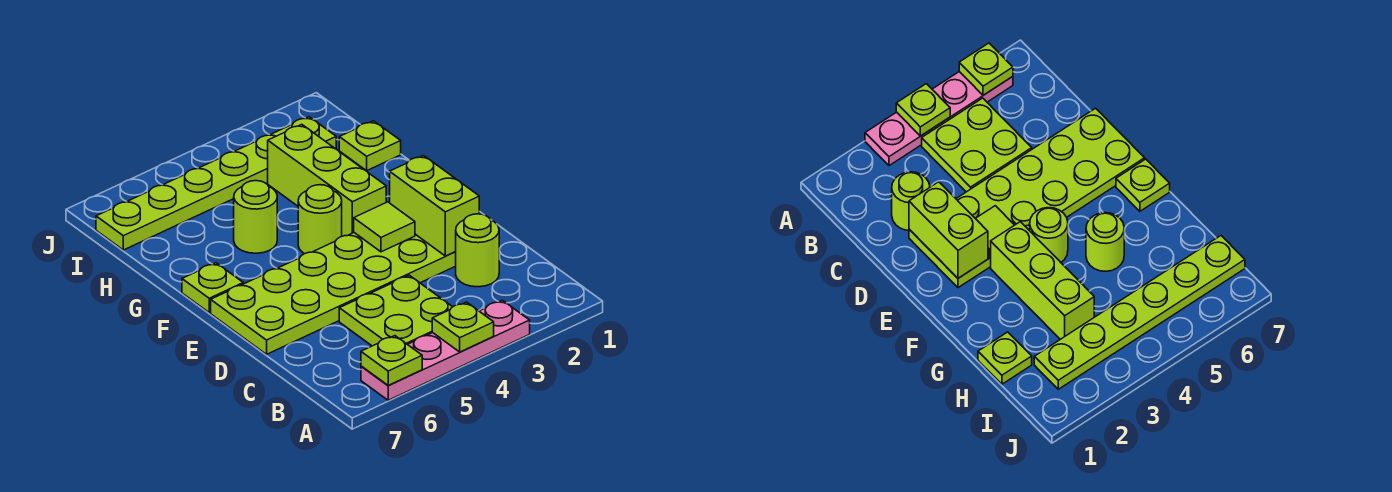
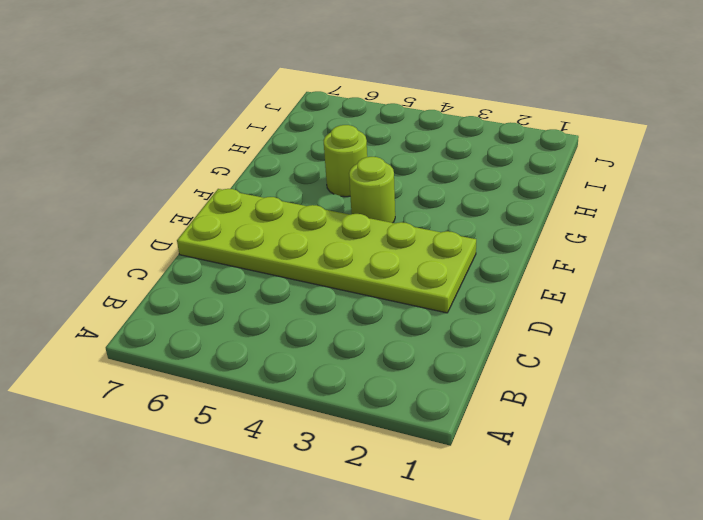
none -> pink 1x4 plate [361,300,530,400]
none -> lime 2x2 plate [339,275,452,346]
none -> lime 1x1 round brick [456,214,499,287]

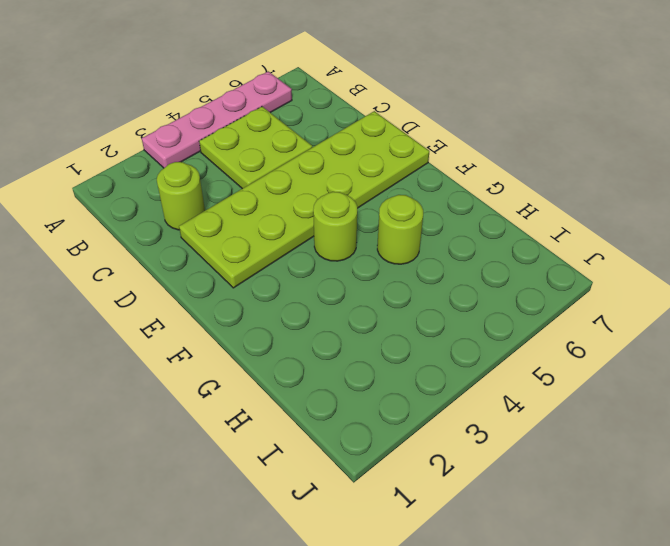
none -> lime 1x3 brick [268,124,386,236]
none -> lime 1x1 plate [182,263,243,313]
none -> lime 1x1 plate [339,121,401,171]

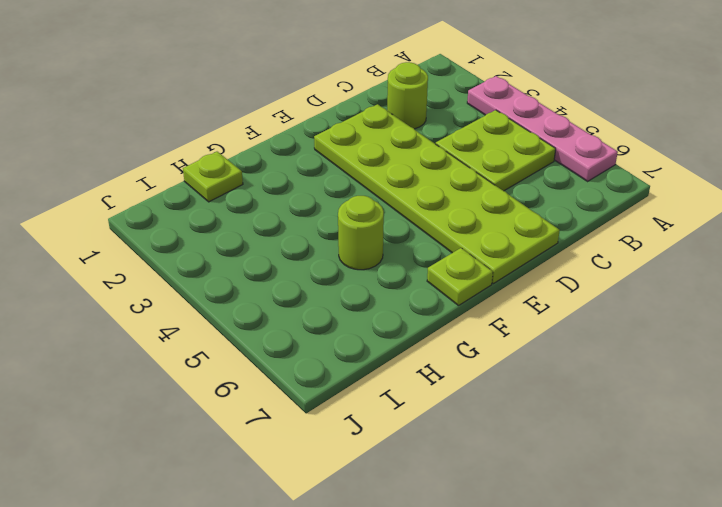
none -> lime 1x3 brick [268,124,386,236]
none -> lime 1x1 round brick [298,185,342,254]
none -> lime 1x6 plate [96,117,336,250]

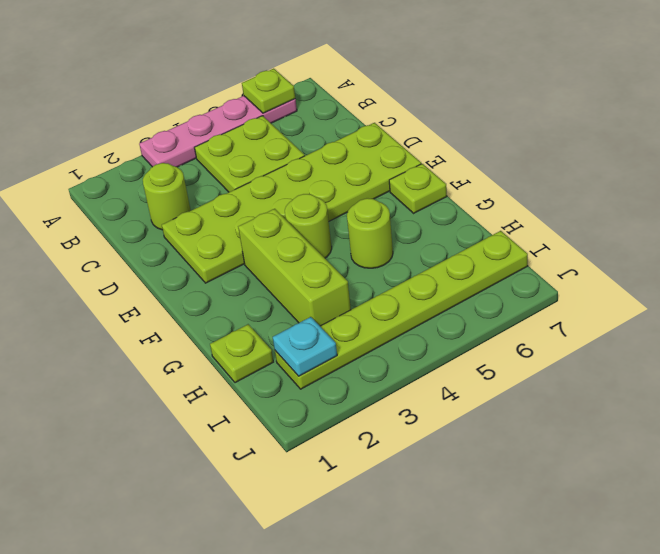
cyan 1x1 plate [273,317,337,376] -> none
none -> lime 1x1 plate [432,302,494,352]
none -> lime 1x2 brick [390,156,479,256]
none -> lime 1x1 tile [354,202,415,252]

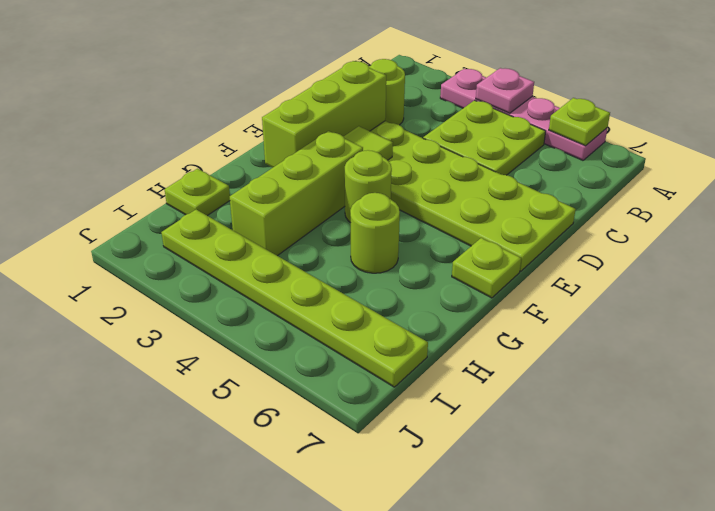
pink 1x1 plate [476,68,534,113] -> lime 1x1 plate [432,302,494,352]
lime 1x3 brick [262,61,386,167] -> lime 1x2 brick [390,156,479,256]

